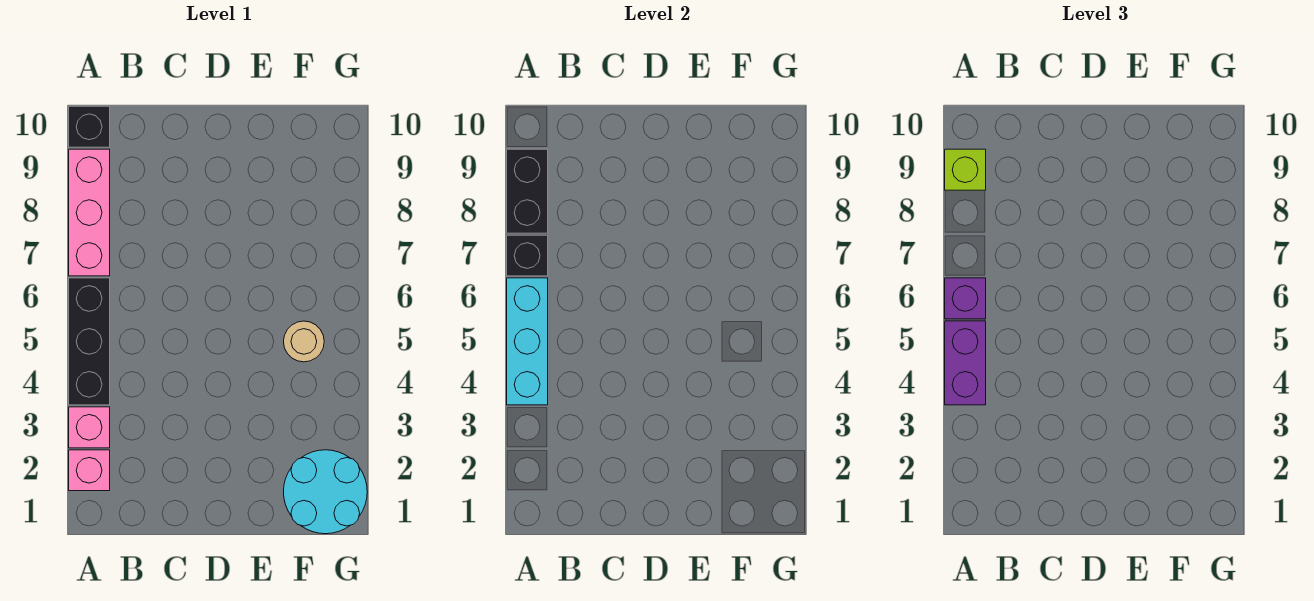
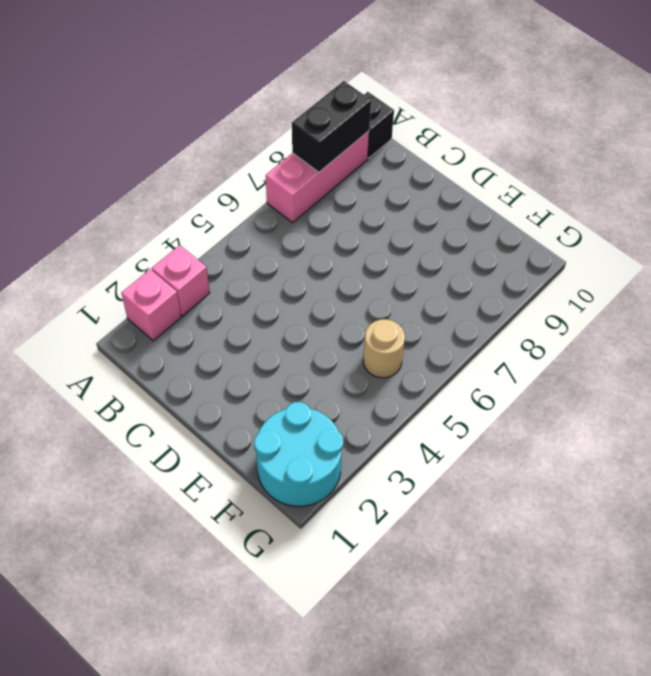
none -> black 1x3 brick [69,278,110,405]
none -> cyan 1x3 brick [507,278,548,405]
none -> black 1x1 brick [507,235,548,276]

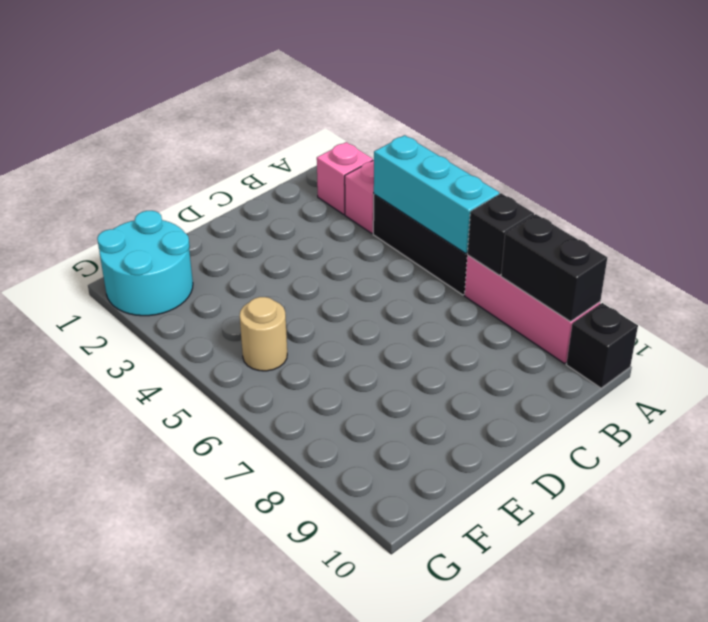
none -> purple 1x2 brick [945,321,986,405]
none -> purple 1x1 brick [945,278,986,319]
none -> lime 1x1 brick [945,149,986,190]

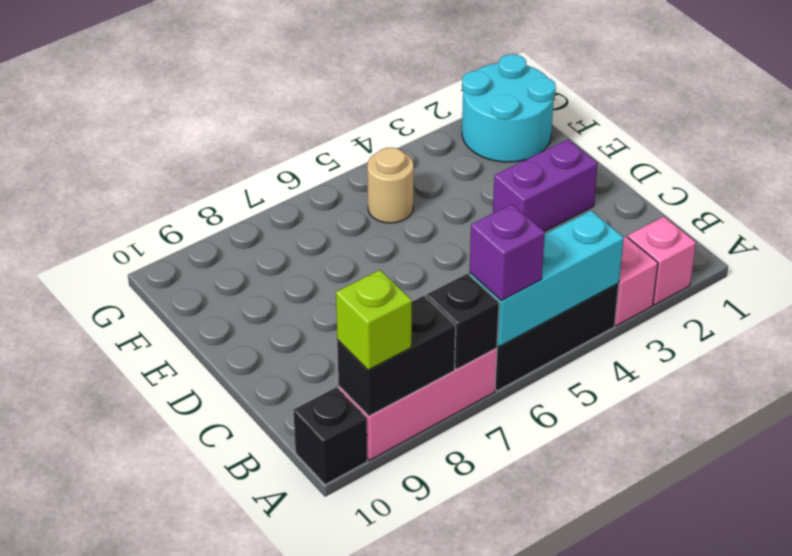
purple 1x2 brick [493,140,598,231] -> purple 1x2 brick moved to [945,321,986,405]

